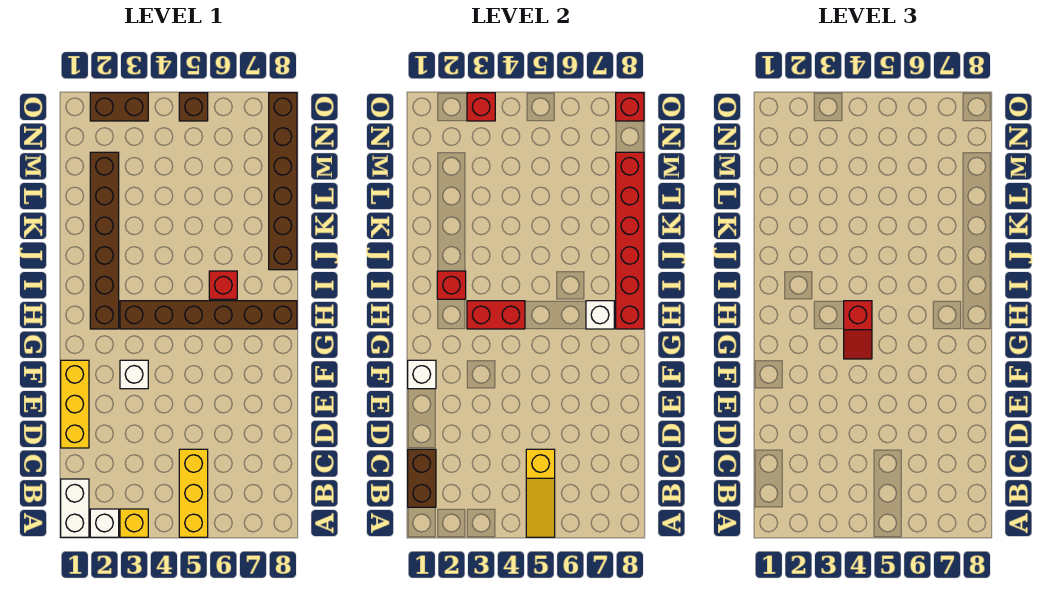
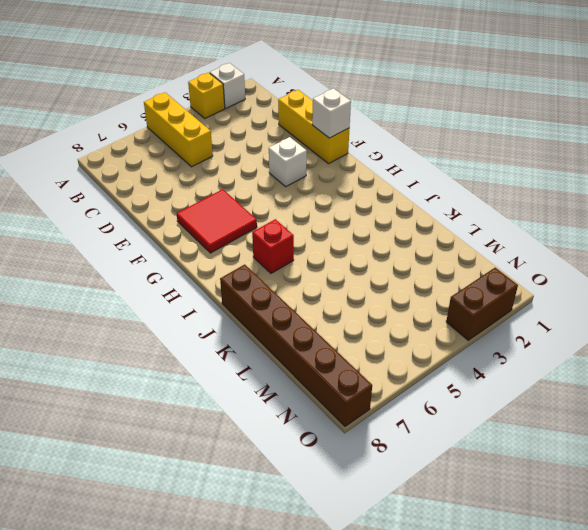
red 2x2 tile [177,189,257,253] -> none
none -> white 1x2 brick [61,479,89,537]
none -> brown 1x6 brick [90,152,119,329]
none -> brown 1x6 brick [120,301,297,329]

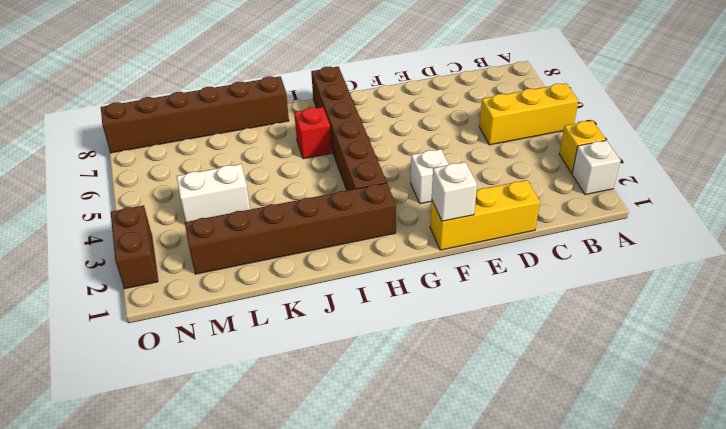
white 1x2 brick [177,164,250,222] -> white 1x2 brick moved to [61,479,89,537]
none -> brown 1x1 brick [179,93,208,121]
none -> yellow 1x3 slope [526,449,555,537]
none -> brown 1x2 brick [408,449,436,507]

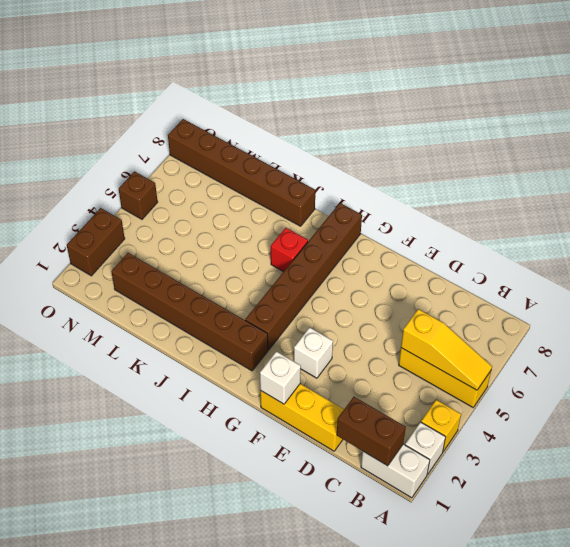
none -> red 1x2 brick [467,301,525,329]
none -> white 1x1 brick [586,301,614,329]
none -> red 1x6 brick [616,152,644,329]

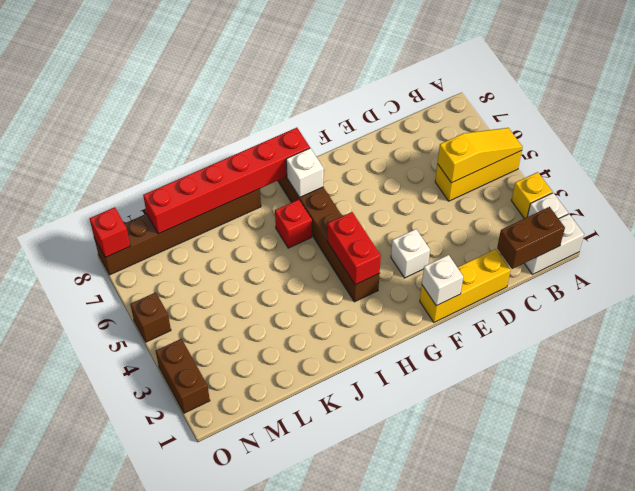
none -> brown 1x6 brick [90,152,119,329]
none -> red 1x1 brick [437,271,466,299]
none -> red 1x1 brick [467,93,495,121]

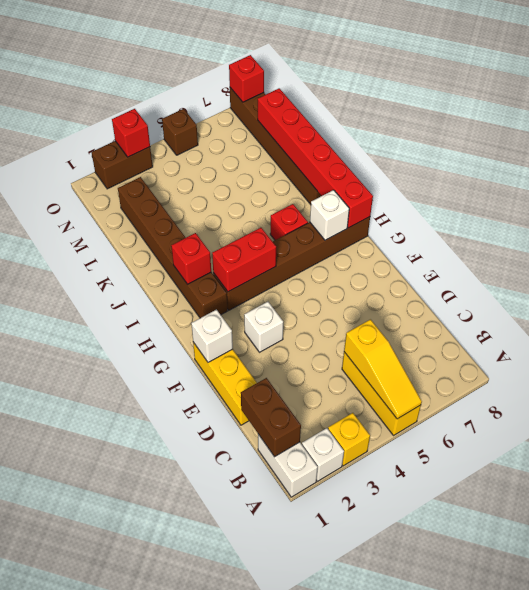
none -> red 1x2 slope [844,301,872,359]

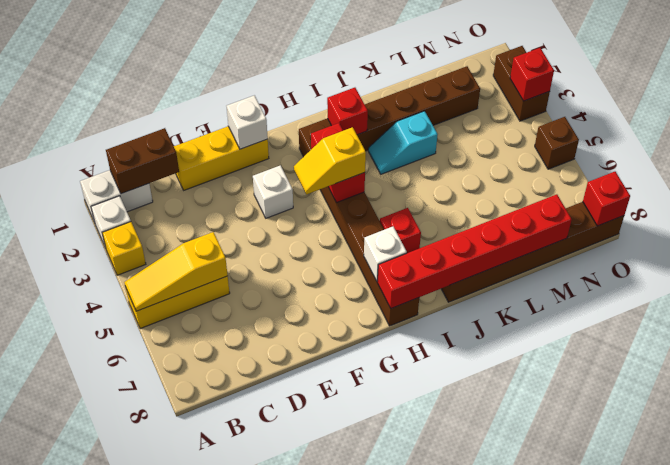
yellow 1x2 slope [294,127,366,194] -> red 1x2 slope [844,301,872,359]
cyan 1x2 slope [368,111,438,174] -> none

